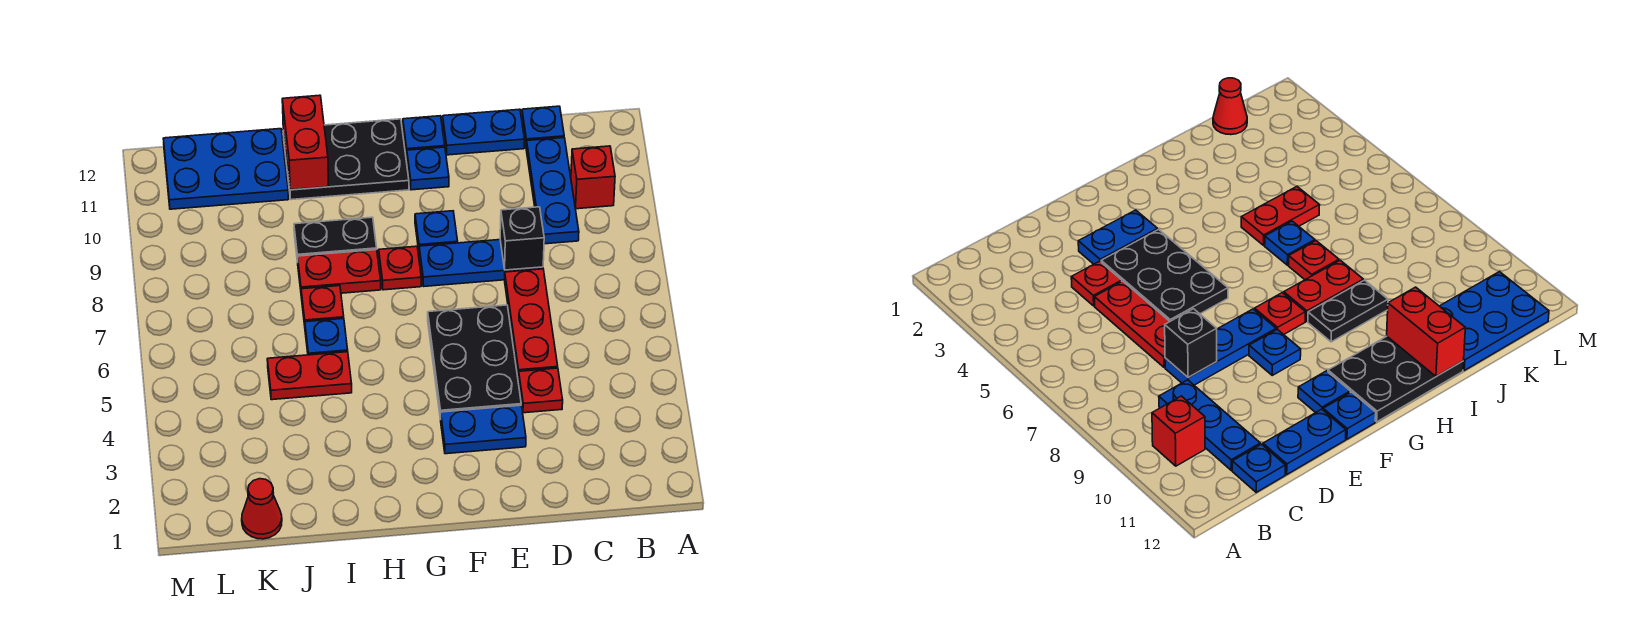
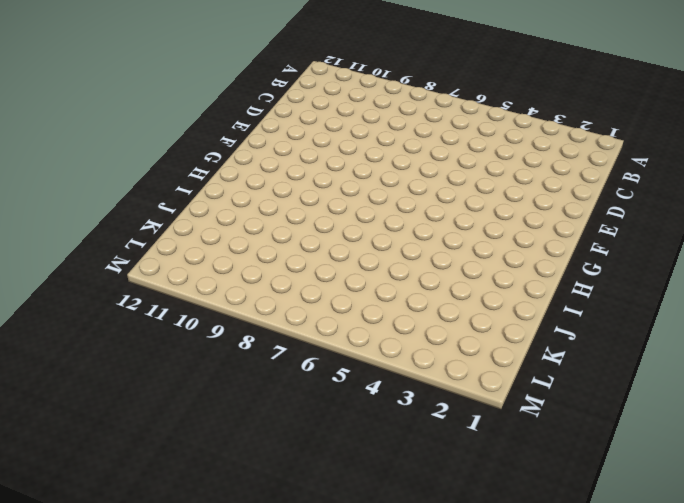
none -> red 1x1 brick [571,146,615,209]
none -> blue 1x3 plate [526,138,579,244]
none -> blue 1x1 plate [522,106,564,146]

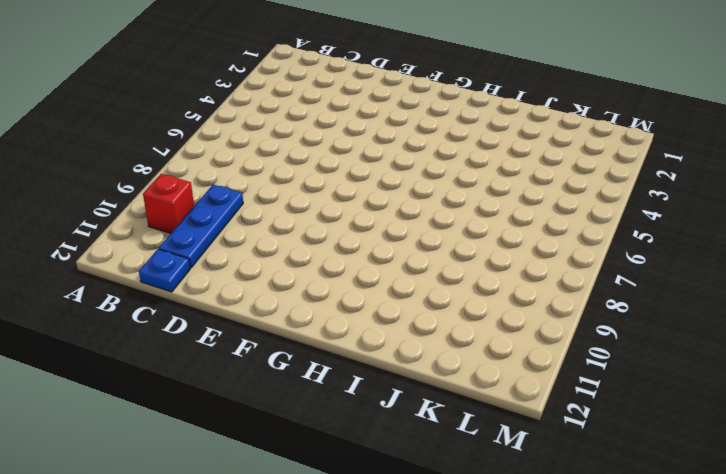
none -> red 1x1 plate [519,368,563,413]
none -> red 1x3 plate [505,269,558,379]
none -> blue 1x3 plate [419,240,543,286]

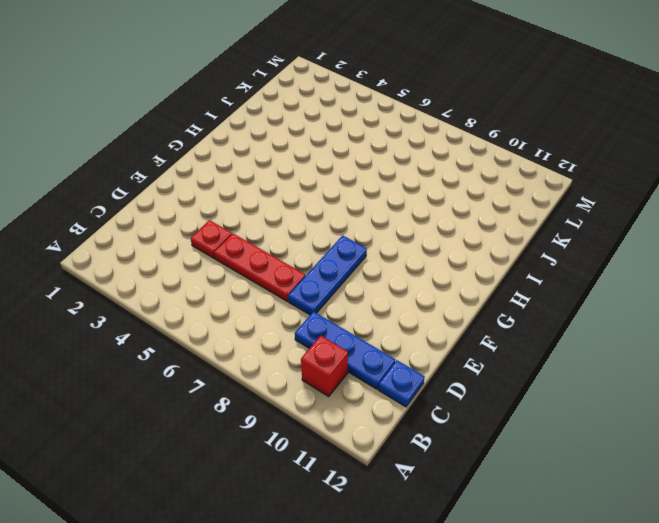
none -> blue 1x2 plate [443,109,525,155]
none -> blue 1x2 plate [441,405,526,454]
none -> black 2x3 plate [428,305,521,419]

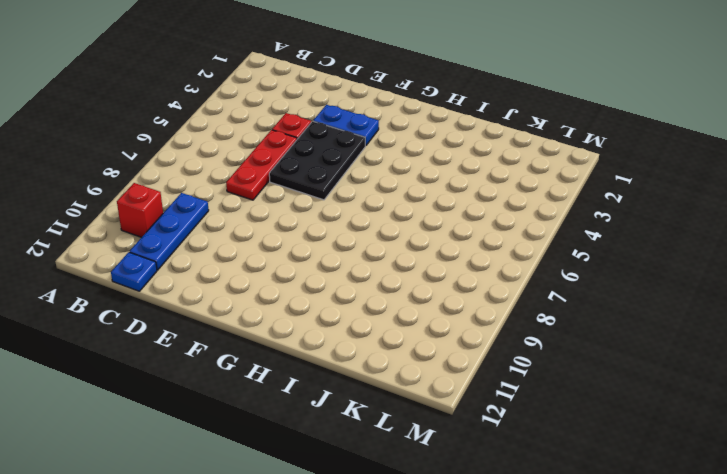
none -> blue 1x3 plate [419,240,543,286]
none -> blue 1x2 plate [443,109,525,155]
none -> blue 1x1 plate [415,211,458,250]

